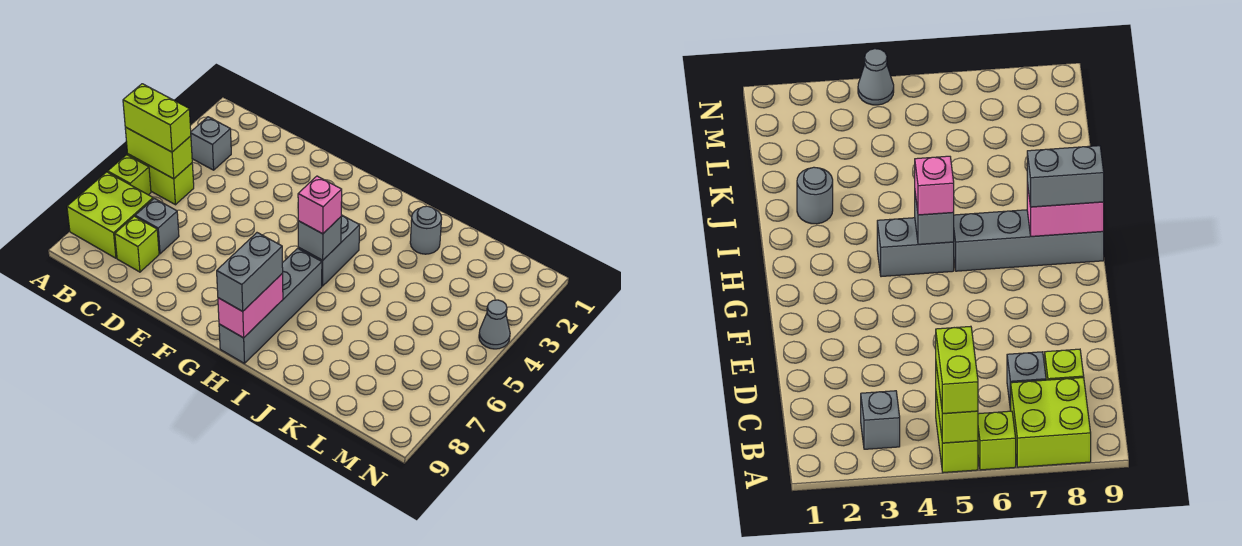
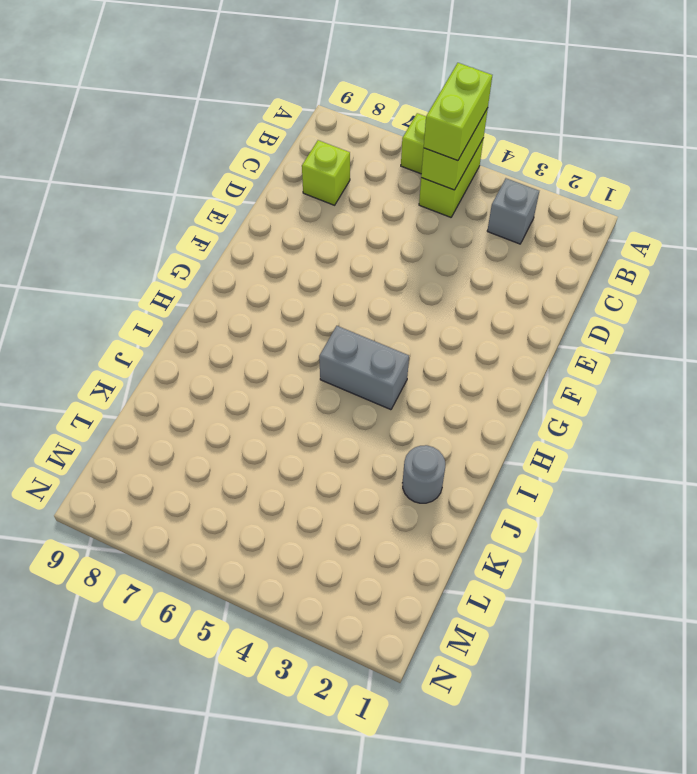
none -> lime 2x2 brick [67,172,153,258]
none -> grey 1x1 brick [135,198,179,254]
none -> grey 1x4 brick [219,248,322,363]

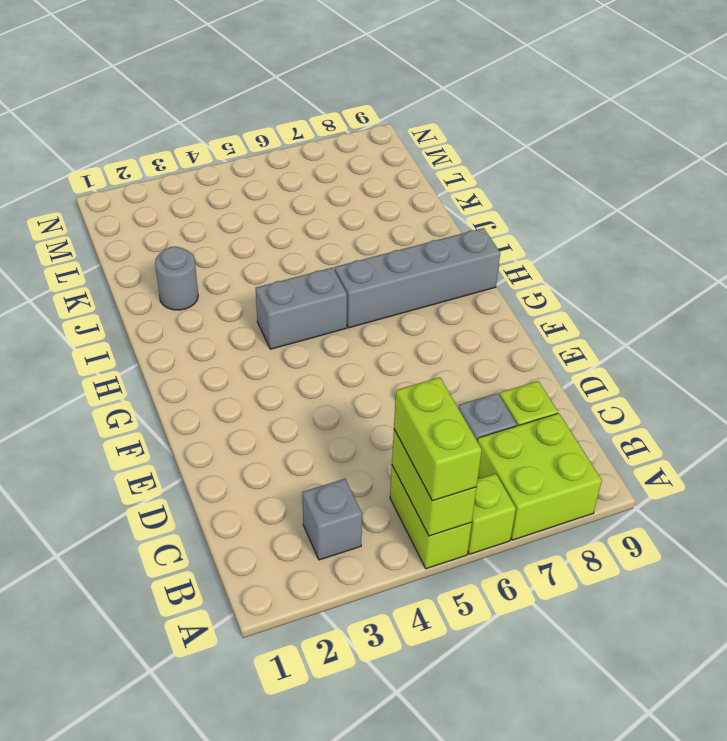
none -> grey 1x1 cone [479,300,510,349]
none -> grey 1x1 brick [298,217,341,260]
none -> pink 1x2 brick [218,274,283,338]

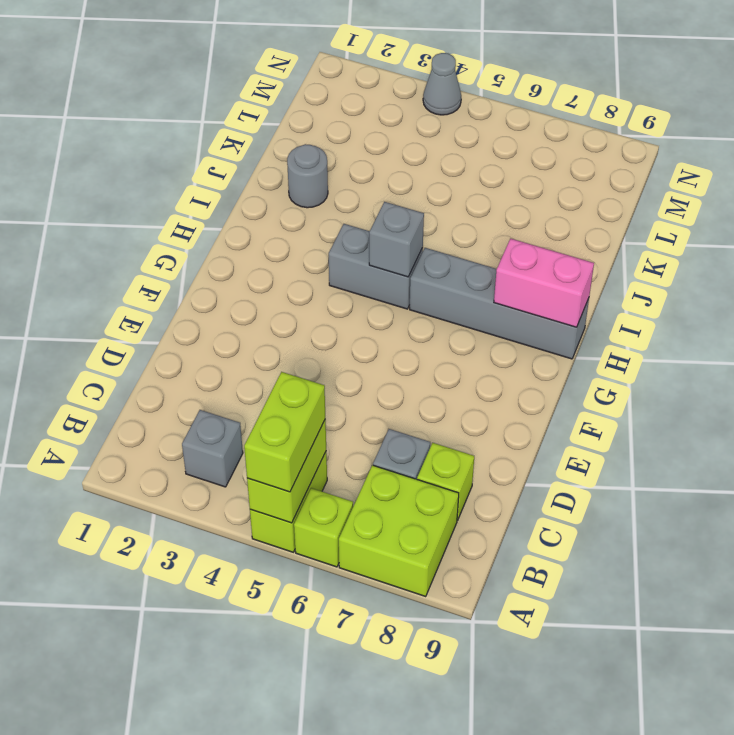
none -> pink 1x1 brick [298,176,342,234]
none -> grey 1x2 brick [217,233,283,311]

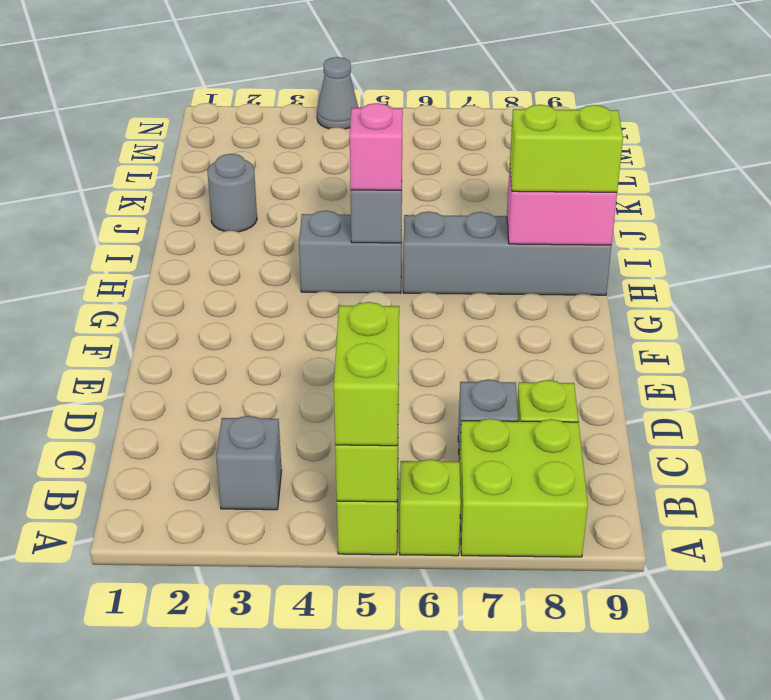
lime 1x2 brick [510,105,623,192] -> grey 1x2 brick [217,233,283,311]

